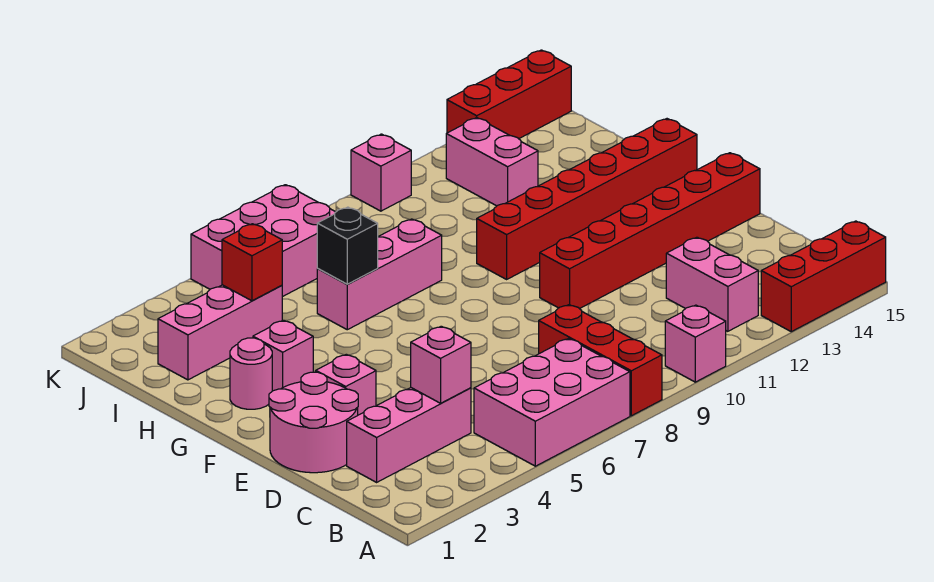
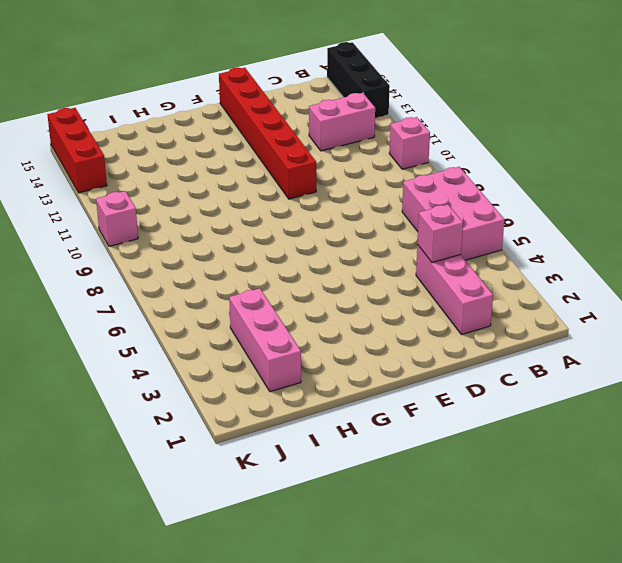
black 1x3 brick [327,42,390,118] -> red 1x3 brick [761,221,886,332]
none -> red 1x3 brick [539,305,662,416]
none -> pink 2x2 round brick [269,372,358,473]
none -> pink 1x1 brick [316,354,376,415]

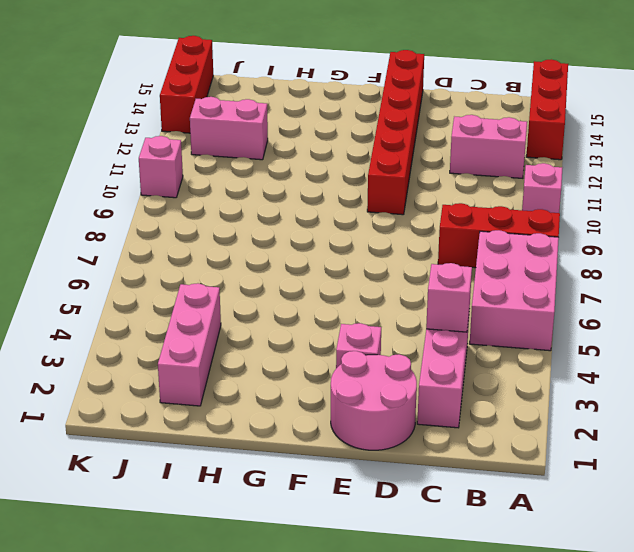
none -> pink 1x1 round brick [230,338,272,409]
none -> pink 1x1 brick [253,320,313,391]
none -> red 1x6 brick [477,119,697,279]

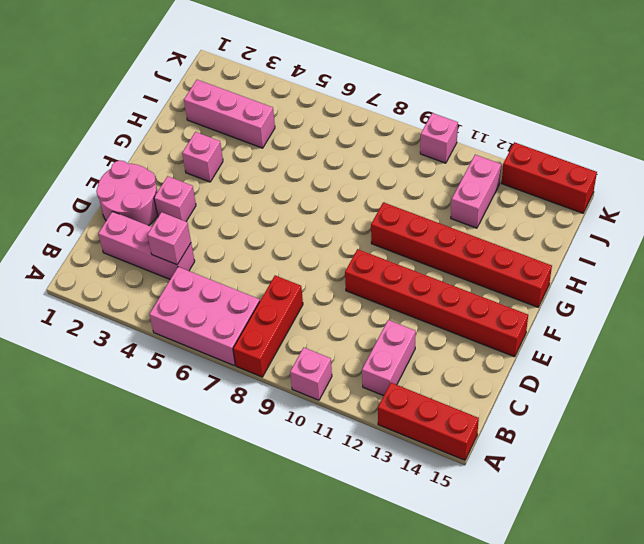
none -> pink 1x1 round brick [230,338,272,409]
none -> pink 1x3 brick [317,219,442,330]
none -> pink 2x3 brick [191,185,335,297]

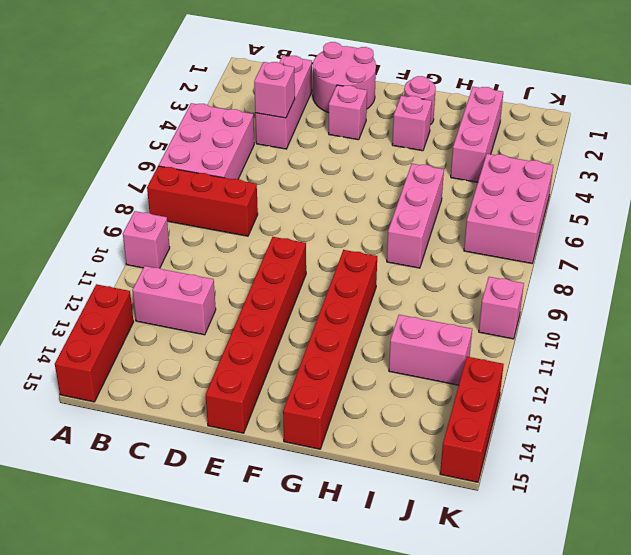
none -> black 1x1 brick [317,207,378,284]
none -> red 1x1 brick [222,224,282,301]

